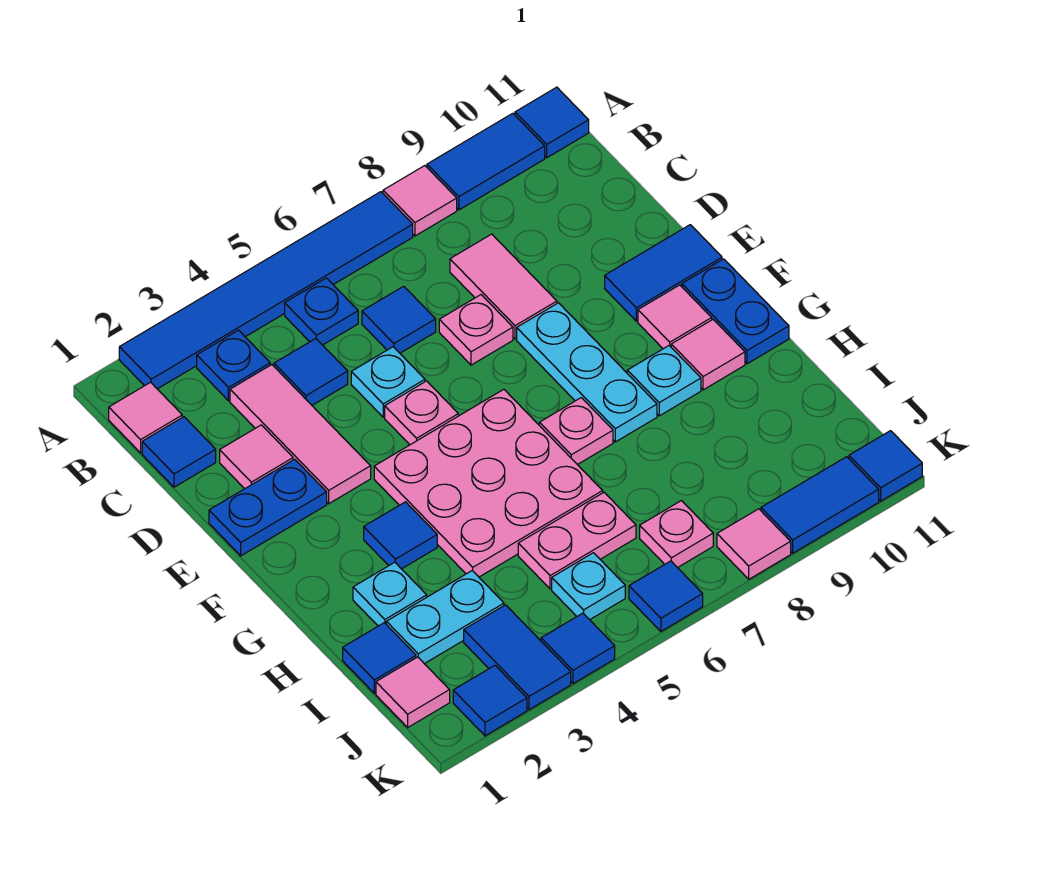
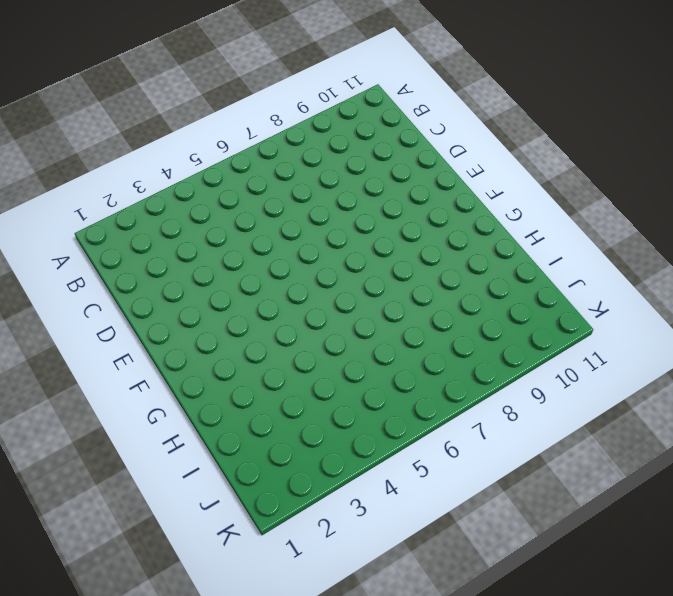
none -> blue 1x6 tile [119,192,413,389]
none -> pink 1x1 tile [383,166,457,236]
none -> blue 1x2 tile [427,113,545,210]
none -> blue 1x1 tile [515,87,589,158]

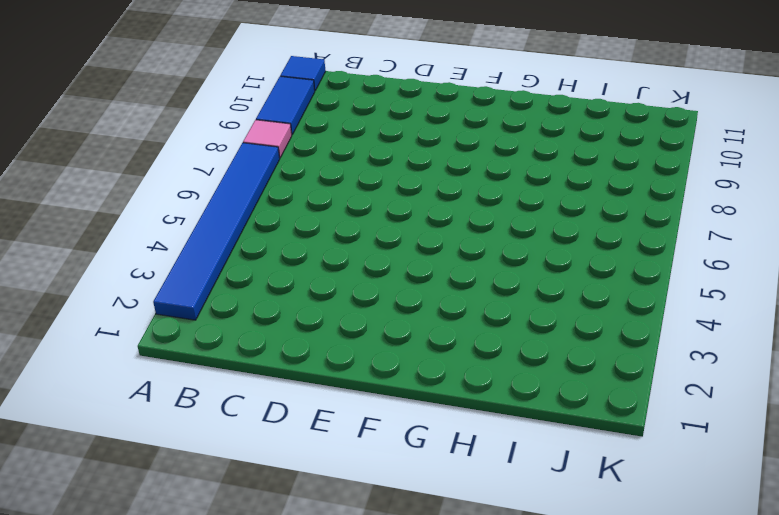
none -> pink 1x1 tile [109,382,182,453]
none -> blue 1x1 plate [197,330,270,401]
none -> blue 1x1 plate [285,278,358,345]
none -> blue 1x1 tile [142,417,216,487]

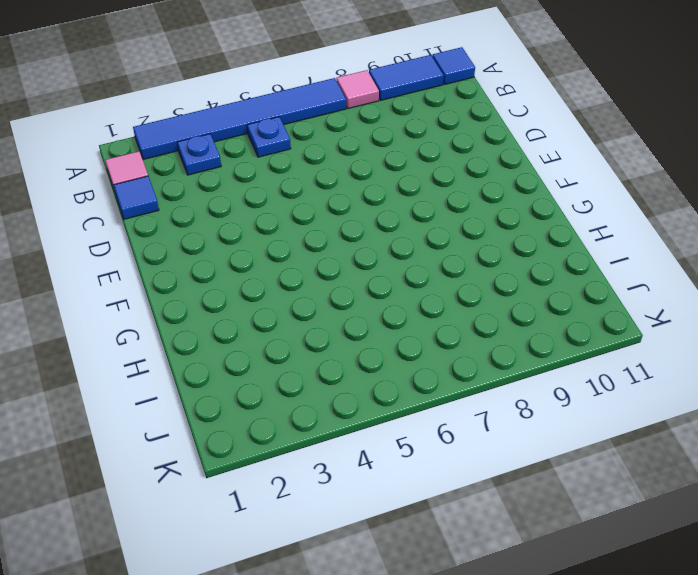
none -> pink 1x3 tile [230,365,371,504]
none -> blue 1x1 tile [274,339,348,405]
none -> blue 1x1 tile [362,286,436,353]
none -> pink 1x2 tile [450,234,557,339]

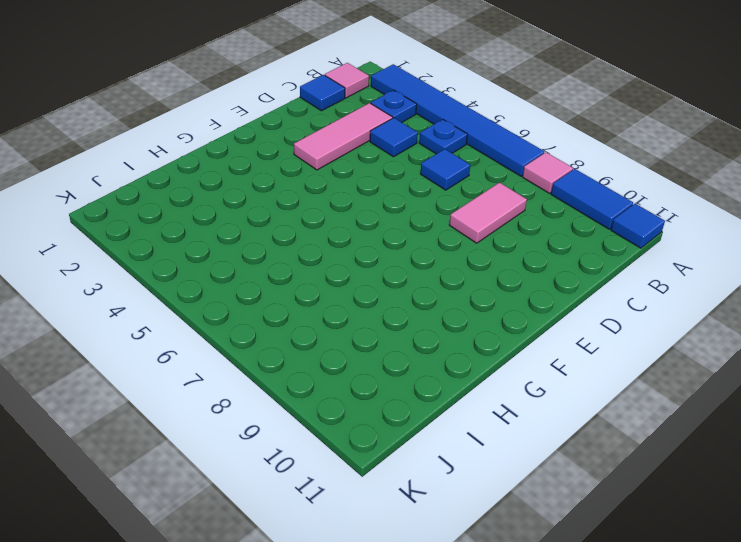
none -> pink 1x1 tile [220,425,293,489]
none -> cyan 1x1 plate [351,347,425,417]
none -> pink 1x1 plate [439,295,513,365]
none -> blue 1x2 plate [209,459,327,556]

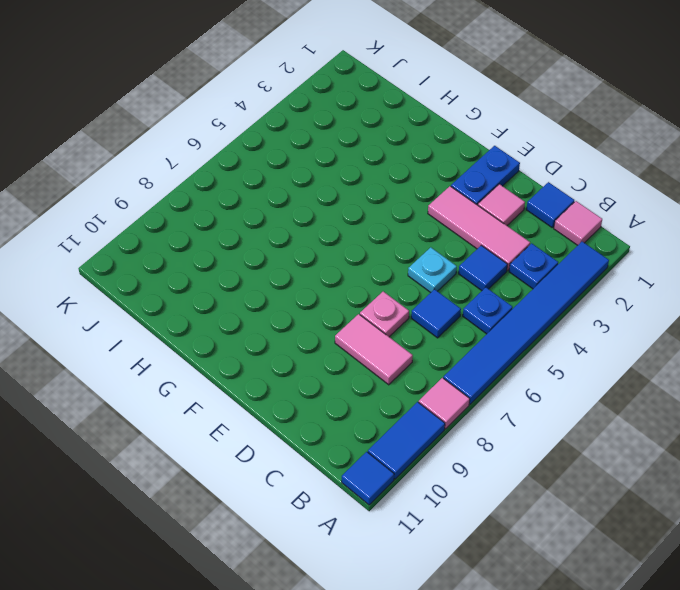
none -> pink 1x1 plate [385,381,458,445]
none -> cyan 1x3 plate [517,303,657,442]
none -> blue 1x2 tile [605,225,722,321]
none -> pink 3x3 plate [374,389,603,577]

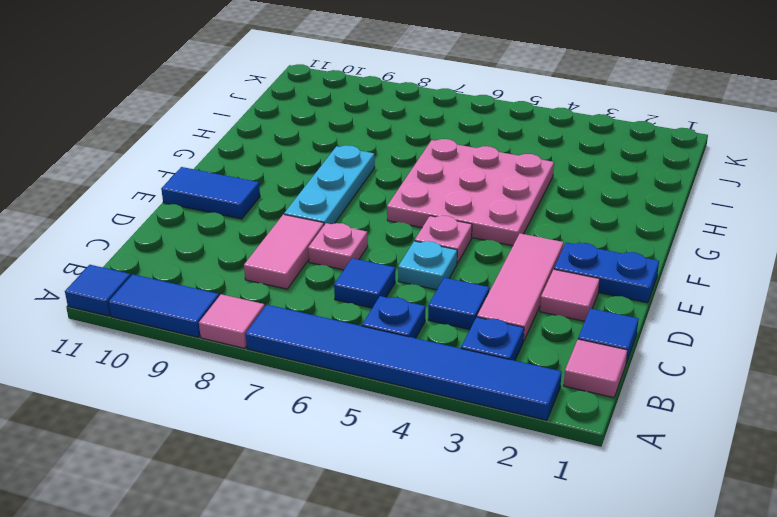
none -> pink 1x1 tile [638,285,712,349]
none -> blue 1x2 plate [682,259,789,364]
none -> blue 1x1 tile [364,502,437,569]
none -> pink 1x1 plate [539,398,613,465]

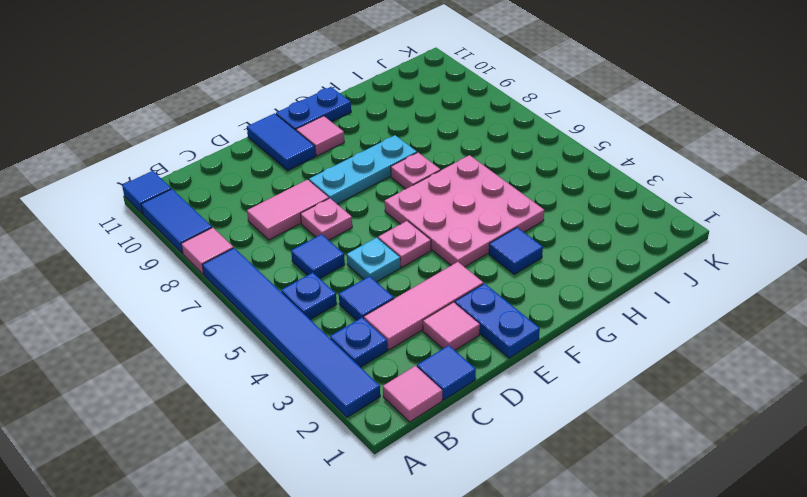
none -> cyan 1x1 plate [627,346,701,416]
none -> pink 1x1 tile [671,320,745,390]
none -> cyan 1x1 plate [353,562,427,626]
none -> blue 1x1 tile [343,623,416,693]

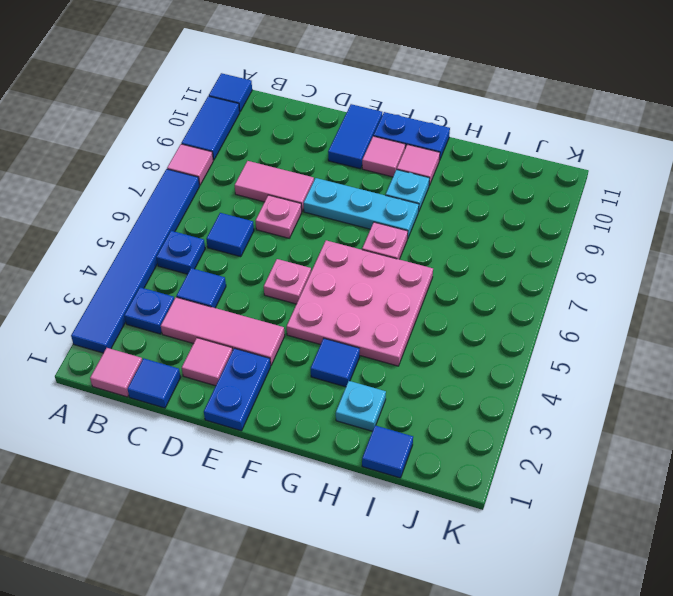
none -> cyan 1x1 plate [351,347,425,417]
none -> cyan 1x2 plate [386,571,504,664]
none -> pink 1x2 plate [518,493,636,589]
none -> pink 1x1 tile [376,657,450,727]

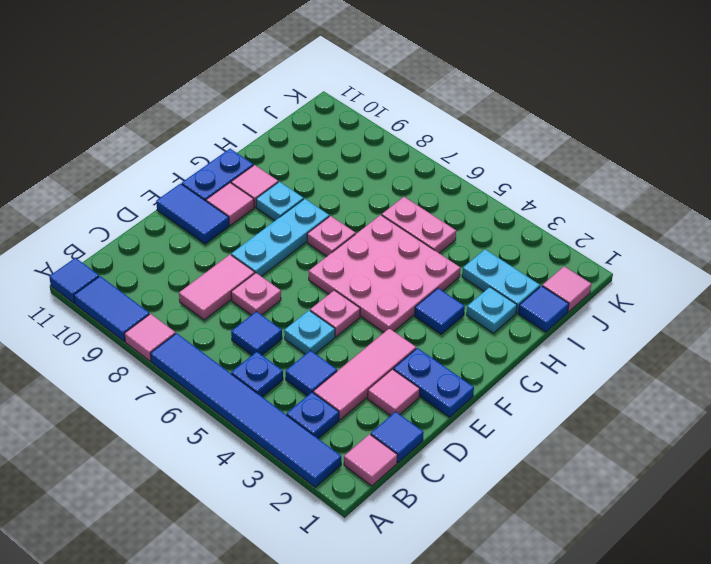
none -> blue 1x2 tile [464,605,571,710]
none -> cyan 1x1 plate [552,553,625,620]
none -> pink 1x1 plate [640,501,713,568]
none -> blue 1x1 tile [453,666,527,736]

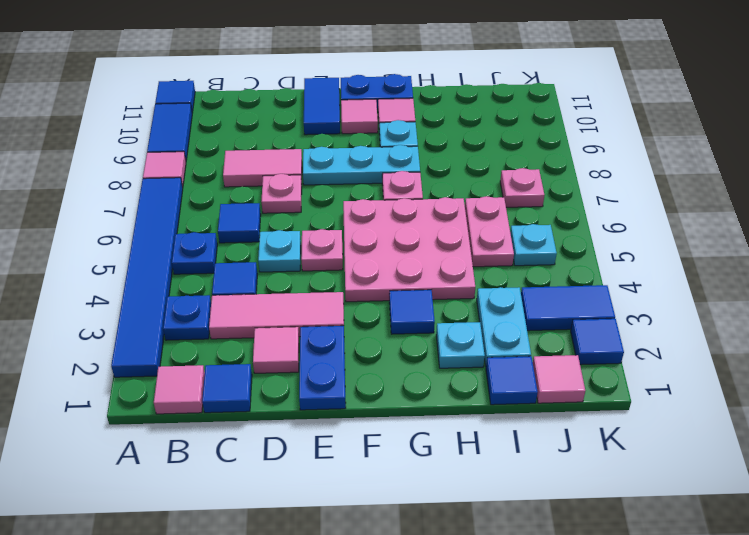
none -> blue 1x1 tile [541,613,615,684]
none -> blue 1x1 tile [629,561,703,631]
none -> pink 1x1 tile [717,509,791,579]
none -> blue 1x2 tile [761,457,879,553]

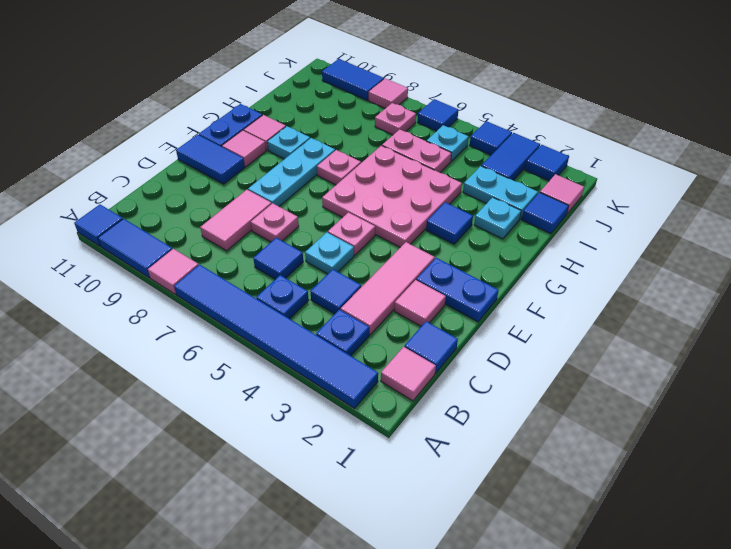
none -> blue 1x1 tile [849,431,922,501]

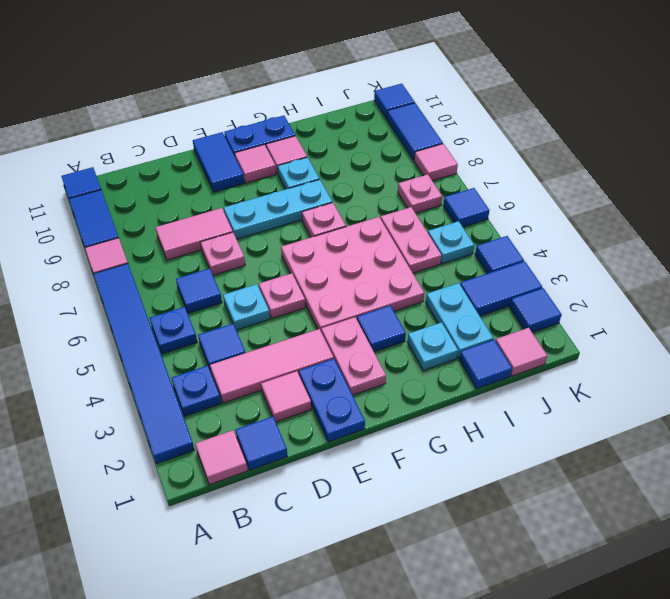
pink 1x2 plate [321,317,386,395] -> none

